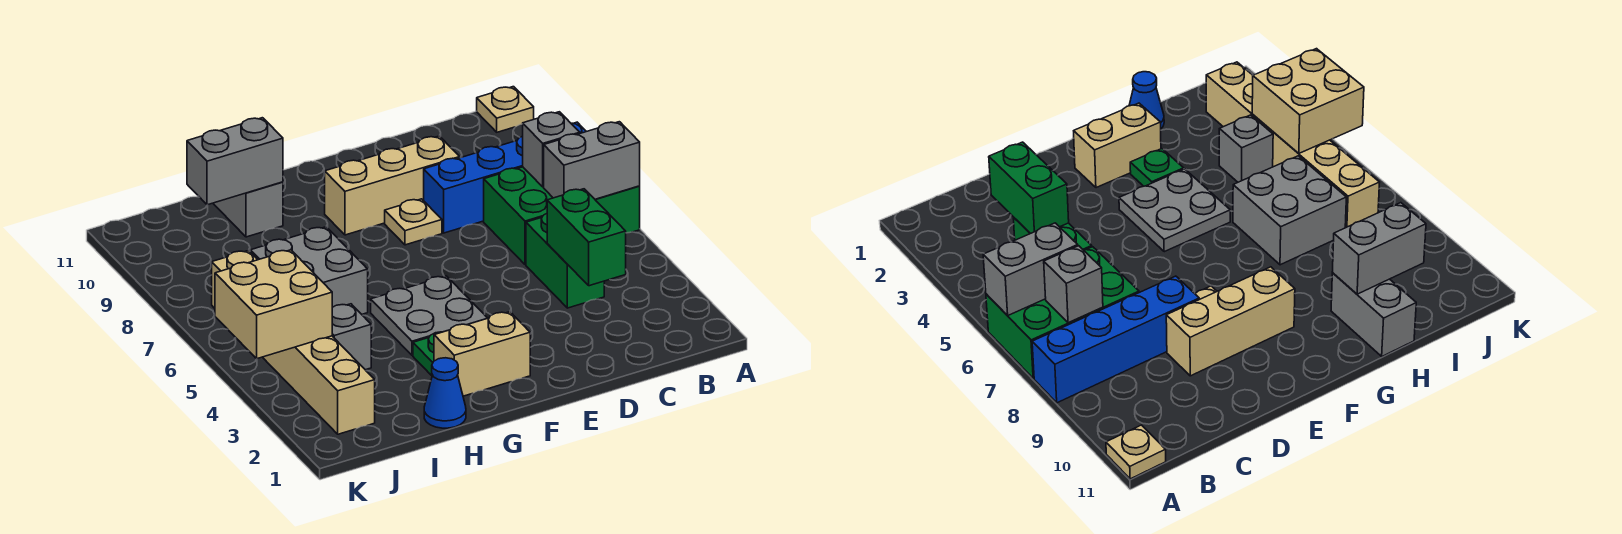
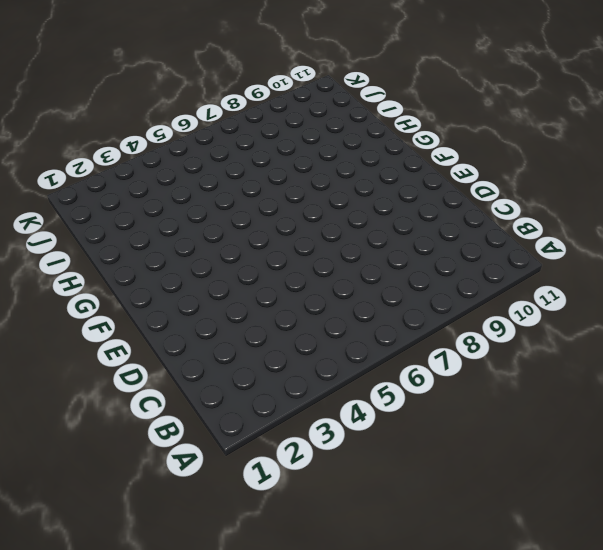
none -> green 2x3 brick [484,167,640,265]
none -> blue 1x4 brick [424,122,586,233]
none -> tan 1x1 plate [477,87,534,132]

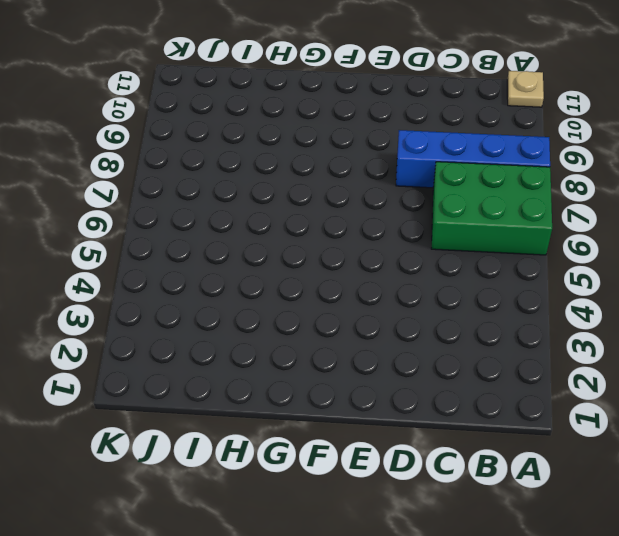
none -> green 1x2 brick [526,214,604,308]
none -> tan 1x3 brick [325,136,460,235]
none -> tan 1x1 plate [385,199,442,245]

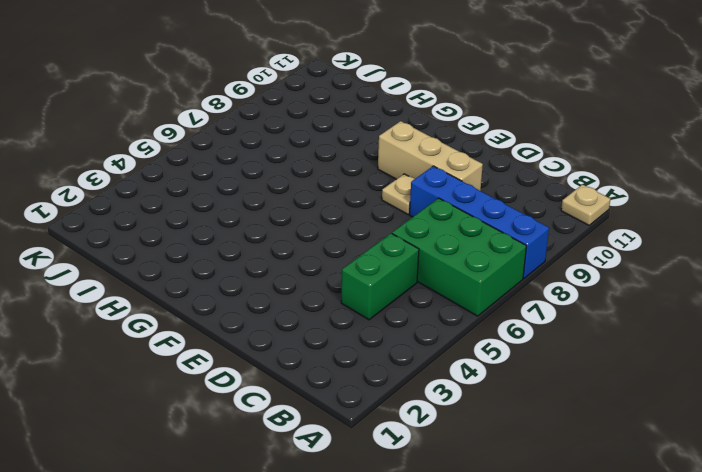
none -> tan 1x2 brick [434,312,530,396]
none -> grey 2x2 plate [371,276,487,355]
none -> green 1x1 plate [413,332,441,376]

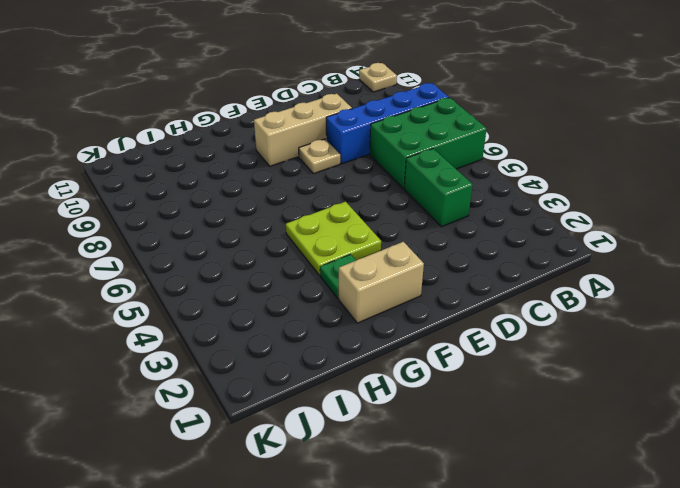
lime 2x2 plate [286,202,381,276] -> grey 2x2 plate [371,276,487,355]
none -> blue 1x1 cone [424,358,466,428]
none -> grey 2x2 brick [250,227,368,314]
none -> grey 1x2 brick [213,182,283,237]

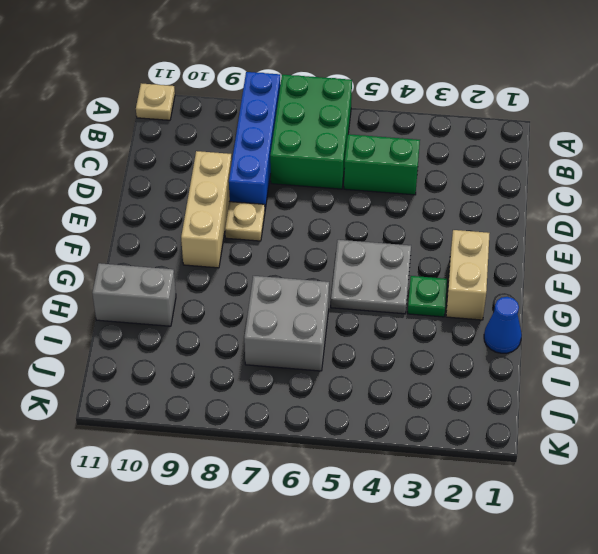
none -> grey 1x1 brick [332,304,371,370]
none -> tan 1x6 brick [212,250,375,434]
none -> grey 1x2 brick [544,122,640,199]

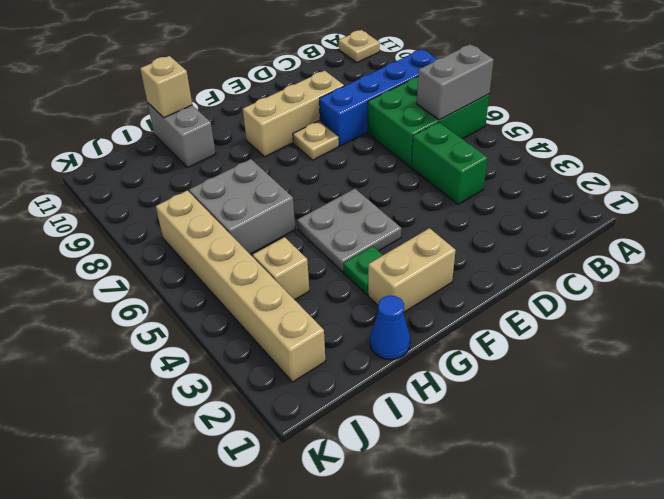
tan 1x1 brick [140,56,192,118] -> none
tan 1x1 brick [253,237,309,300] -> grey 1x1 brick [332,304,371,370]
none -> grey 1x1 brick [523,112,580,187]
none -> green 1x2 brick [547,189,626,286]
none -> grey 1x2 brick [187,118,283,205]

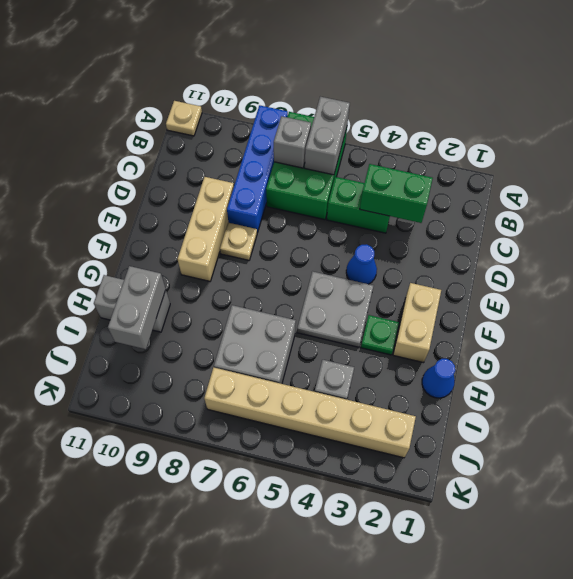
blue 1x1 cone [346,244,377,284] -> none
none -> tan 2x2 brick [215,250,332,359]

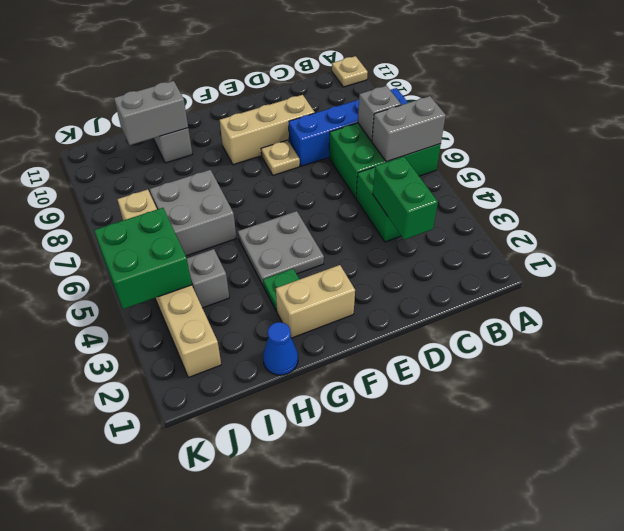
green 2x2 brick [94,208,192,309] -> tan 2x2 brick [215,250,332,359]

